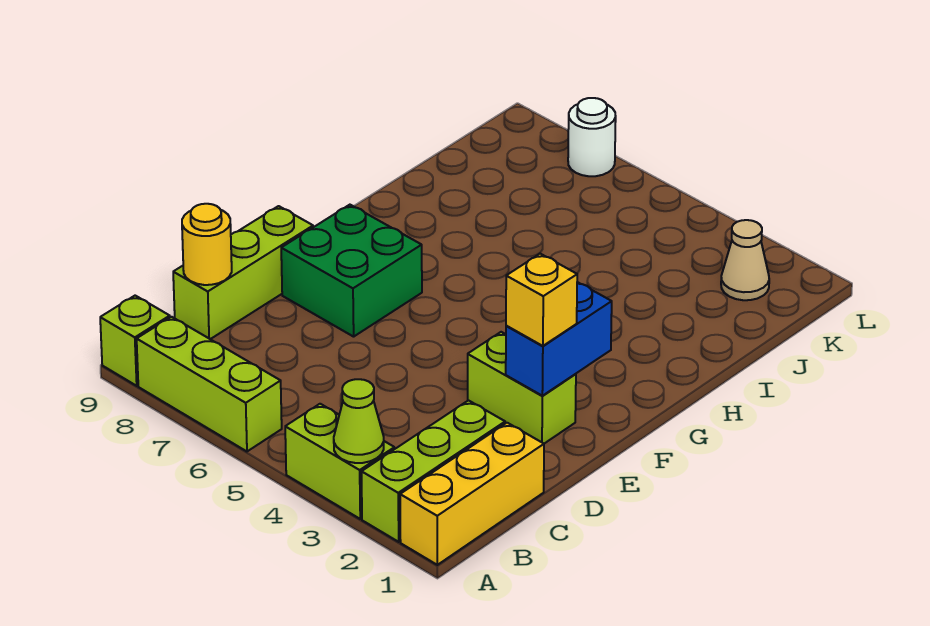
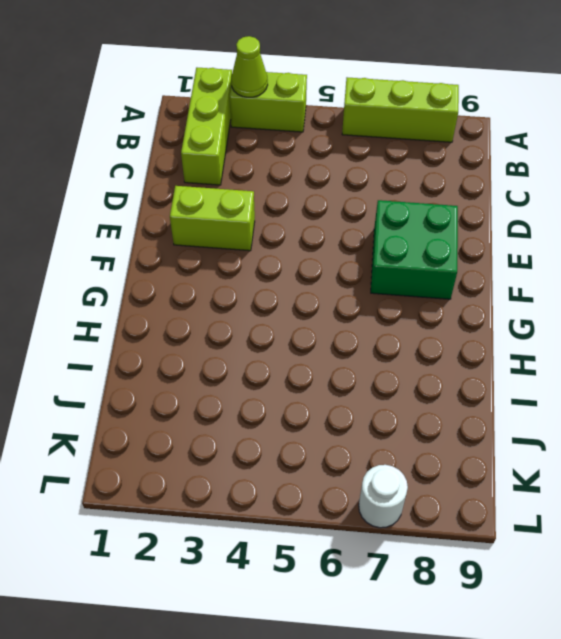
none -> yellow 1x3 brick [400,423,544,565]
none -> lime 1x1 brick [100,296,170,386]
none -> lime 1x3 brick [173,206,313,339]

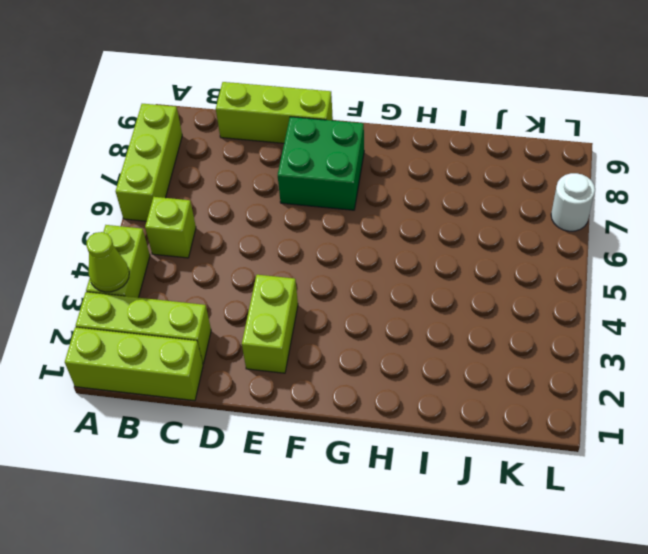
lime 1x3 brick [65,327,203,401] -> yellow 1x3 brick [400,423,544,565]
lime 1x1 brick [145,197,196,258] -> lime 1x1 brick moved to [100,296,170,386]
none -> tan 1x1 cone [721,220,769,300]
none -> yellow 1x1 round brick [182,204,232,285]
none -> blue 1x2 brick [506,282,612,396]

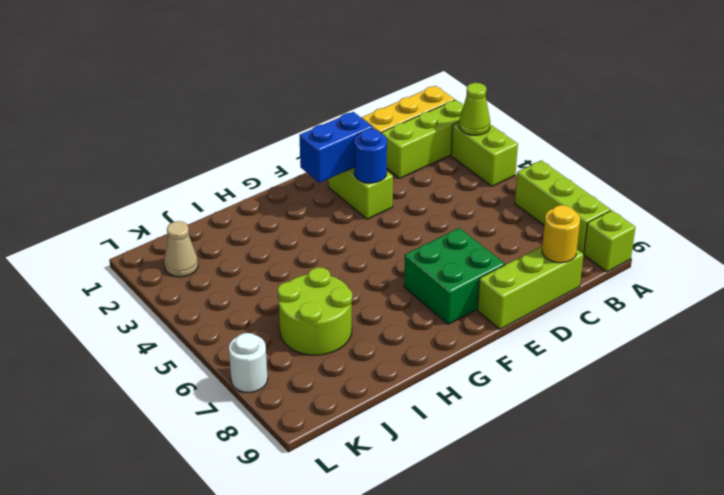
blue 1x1 round brick [354,129,387,183] -> none
lime 2x2 round brick [278,267,352,355] -> none
none -> yellow 1x1 brick [506,254,577,346]

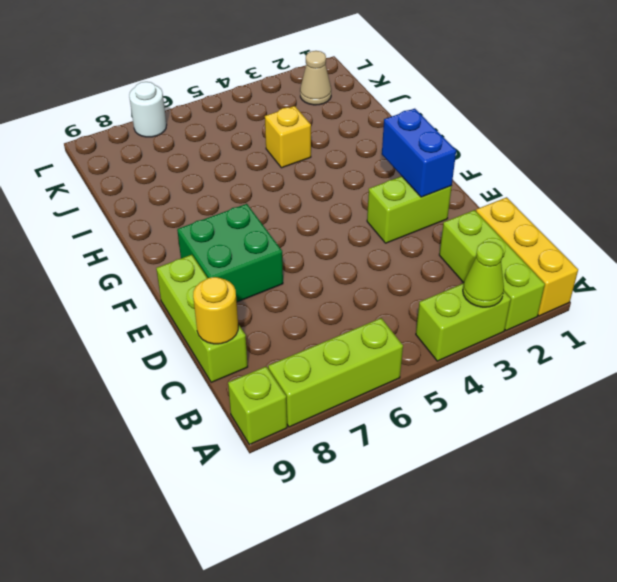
yellow 1x1 brick [265,106,311,168] -> yellow 1x1 brick moved to [506,254,577,346]

